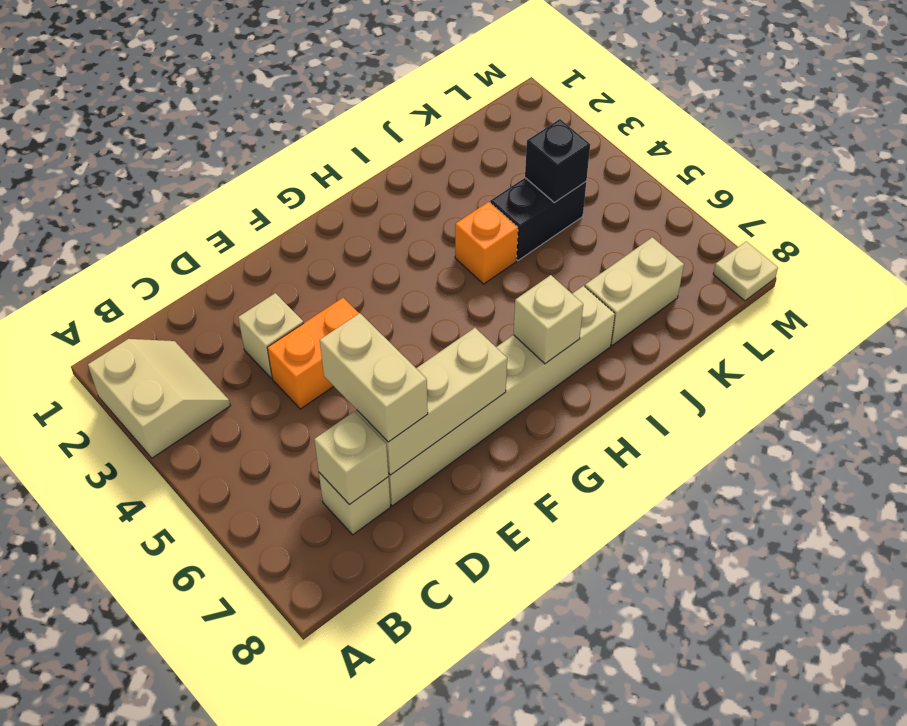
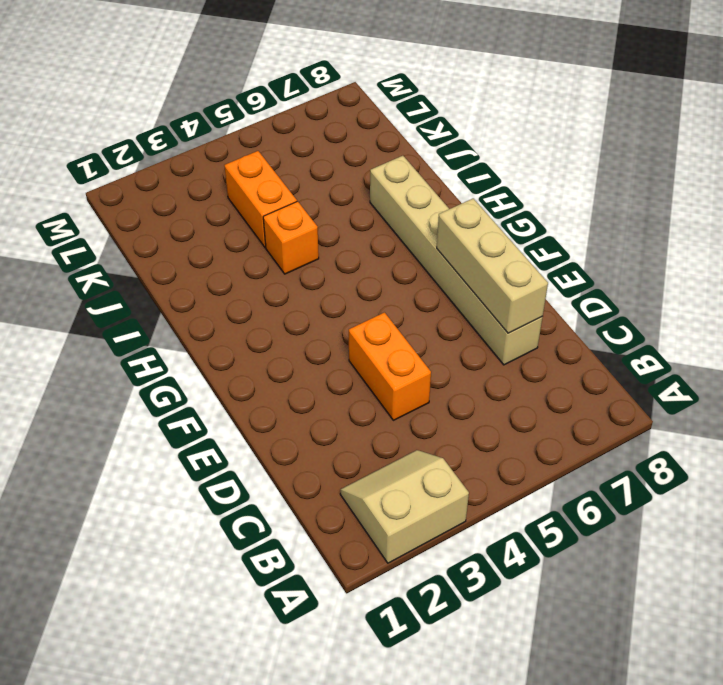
orange 1x2 brick [224,151,297,247] -> black 1x2 brick [490,178,586,261]
none -> tan 1x1 brick [319,473,390,535]
none -> tan 1x1 brick [238,293,303,378]
none -> tan 1x2 brick [585,237,684,345]

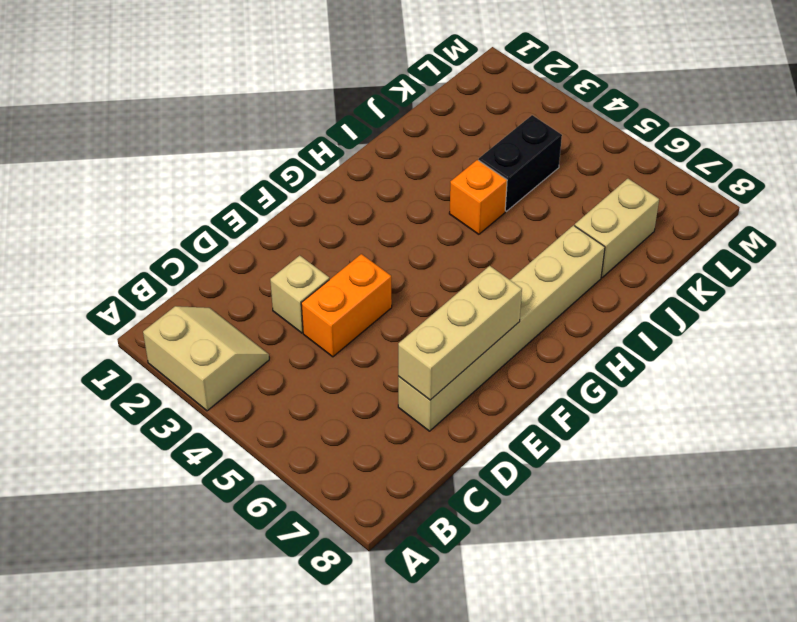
none -> tan 1x1 brick [319,473,390,535]
none -> tan 1x1 plate [713,242,778,301]
none -> tan 1x1 brick [314,411,388,505]

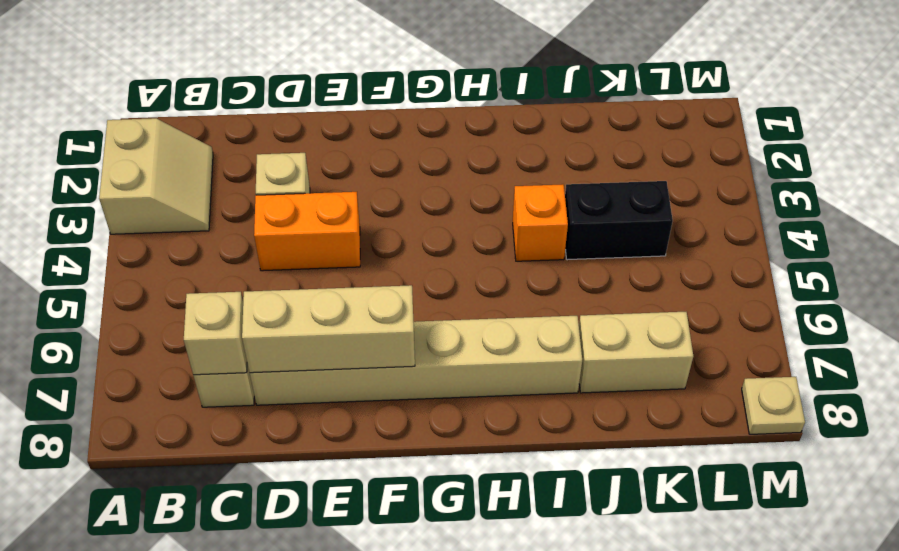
none -> tan 1x1 brick [513,275,583,364]
none -> black 1x1 brick [525,119,590,203]
none -> tan 1x2 brick [320,313,428,442]

